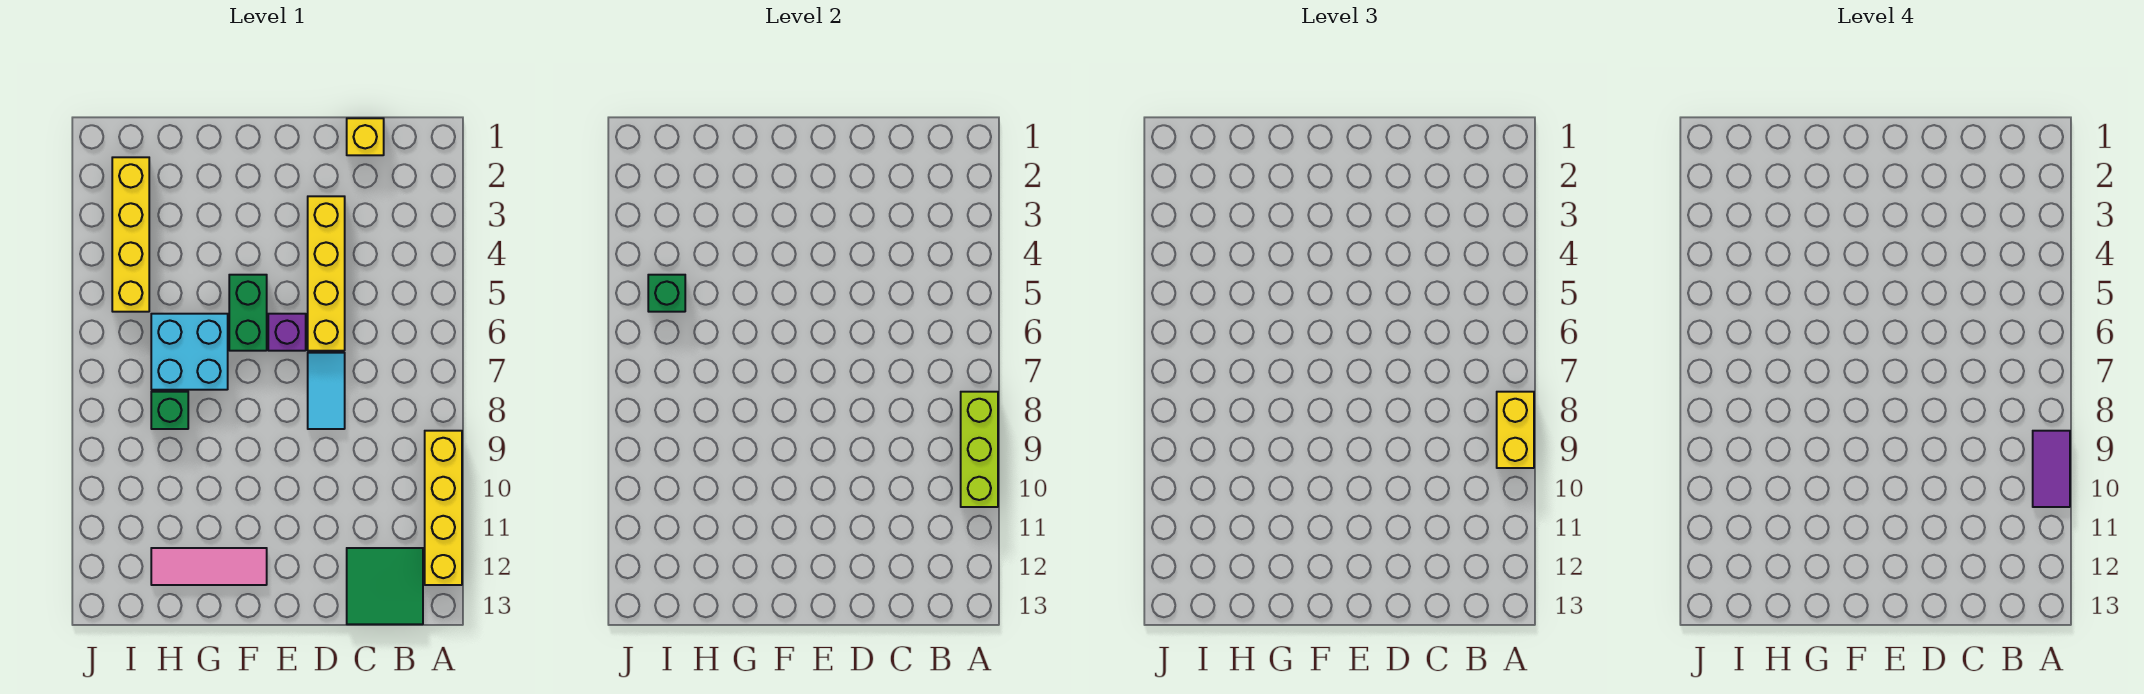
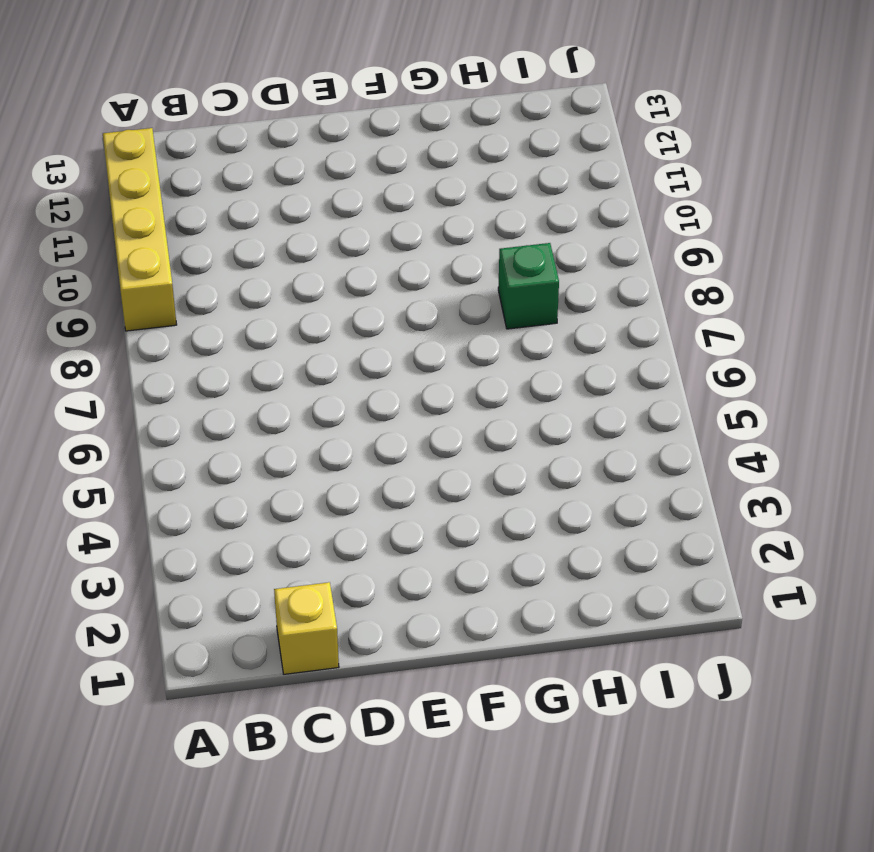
none -> green 2x2 tile [347,548,423,624]
none -> yellow 1x4 brick [308,196,345,351]
none -> cyan 1x2 tile [308,353,345,429]

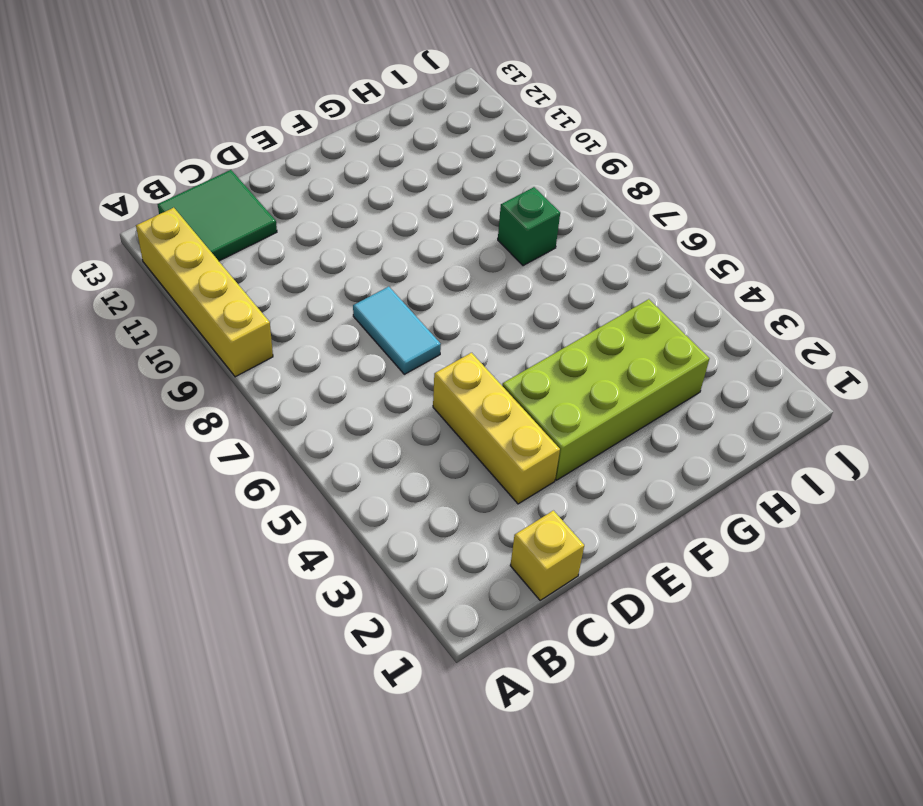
yellow 1x3 brick [433,353,560,504] -> yellow 1x4 brick [308,196,345,351]
lime 2x4 brick [502,299,709,480] -> none
none -> purple 1x1 brick [268,314,306,351]
none -> green 1x2 brick [229,275,267,351]
none -> pink 1x3 tile [151,548,267,585]

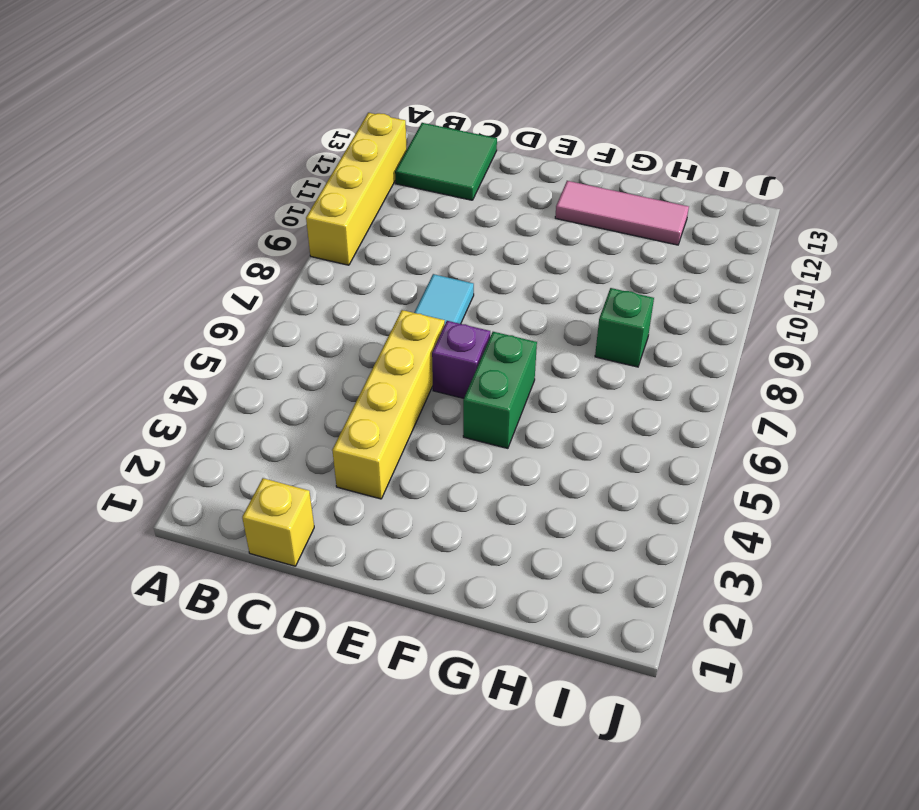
none -> cyan 2x2 brick [151,314,228,390]
none -> yellow 1x4 brick [112,157,149,312]
none -> lime 1x3 brick [961,392,998,507]

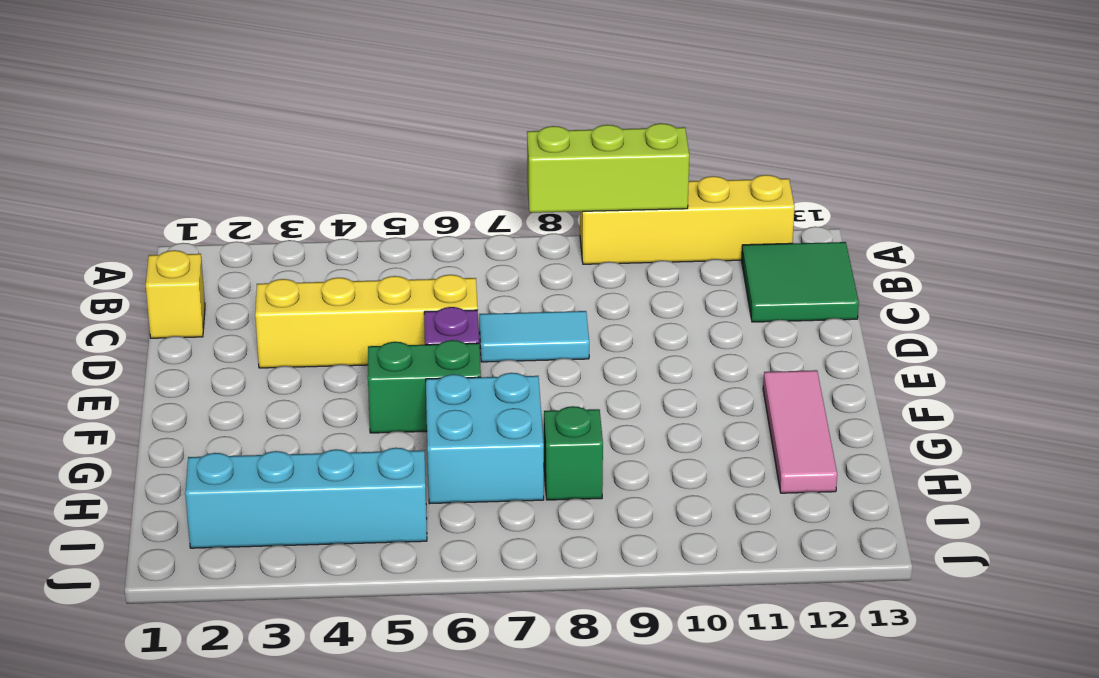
cyan 1x4 brick [185,448,427,548] -> yellow 1x4 brick [112,157,149,312]
none -> green 1x1 brick [648,275,685,312]
none -> yellow 1x2 brick [1497,392,1534,468]
none -> purple 1x2 tile [2033,431,2070,507]

